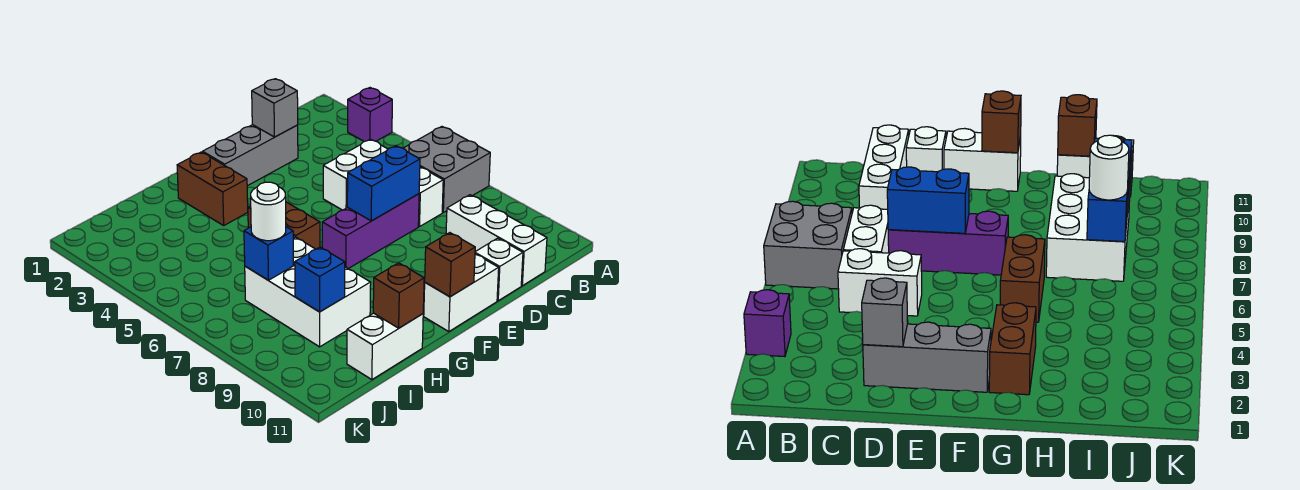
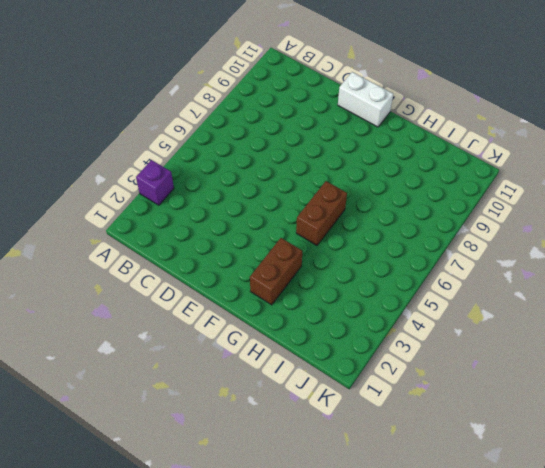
none -> grey 2x2 brick [404,127,490,212]
none -> white 1x2 brick [323,139,388,210]
none -> white 1x2 brick [418,167,443,227]

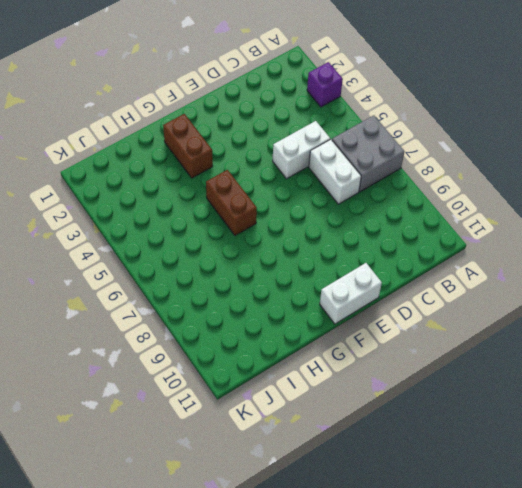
none -> white 1x3 brick [446,195,547,286]
none -> grey 1x3 brick [203,125,298,186]
none -> purple 1x3 brick [322,194,419,269]

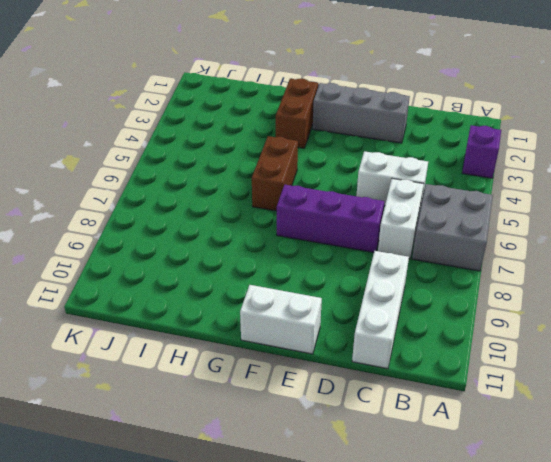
none -> white 1x1 brick [475,238,523,301]
none -> white 2x3 brick [245,237,371,347]
none -> white 1x2 brick [347,313,423,380]

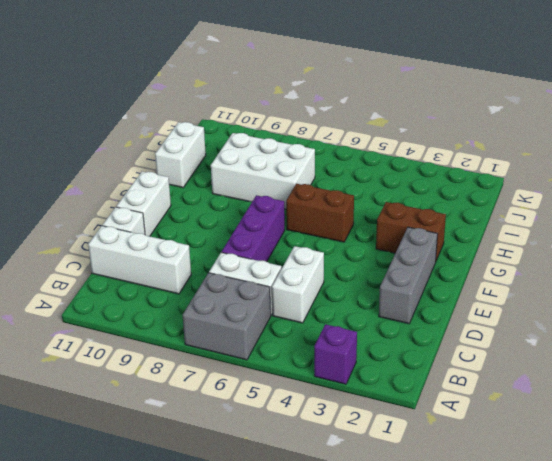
none -> grey 1x1 brick [252,79,298,137]
none -> blue 1x2 brick [347,146,420,221]
none -> brown 1x1 brick [425,233,475,297]

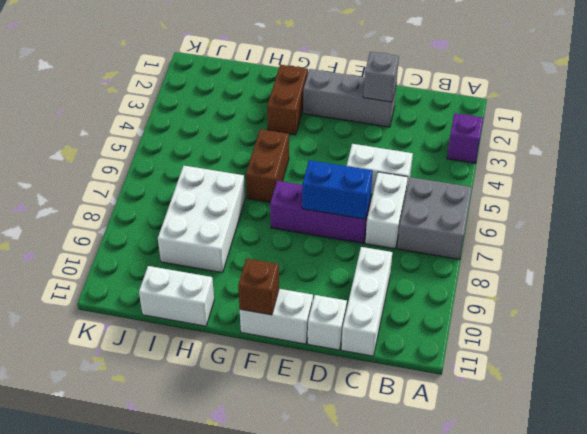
none -> brown 1x1 brick [373,263,424,328]
none -> blue 1x1 brick [244,227,293,280]
none -> blue 1x1 brick [295,247,345,312]

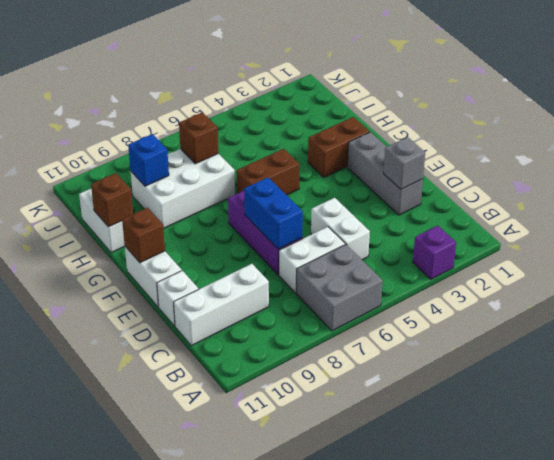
brown 1x1 brick [179,112,219,164] -> blue 1x1 brick [244,227,293,280]
none -> white 1x1 round brick [251,182,286,241]

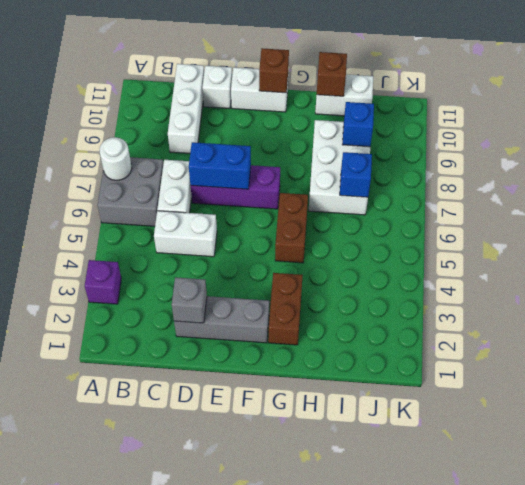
white 1x1 round brick [100,137,132,180] -> white 1x1 round brick moved to [251,182,286,241]

